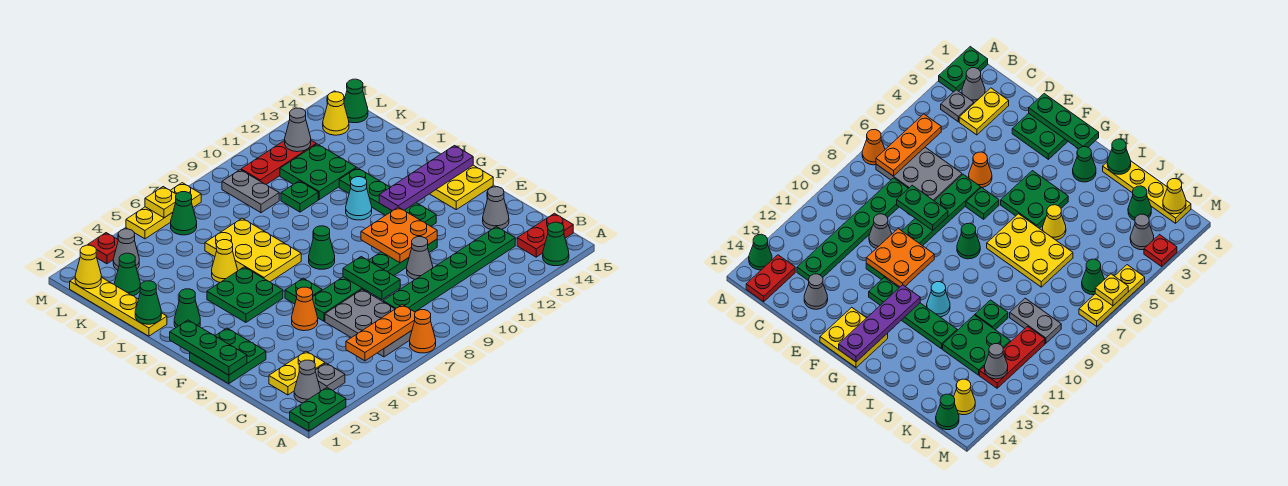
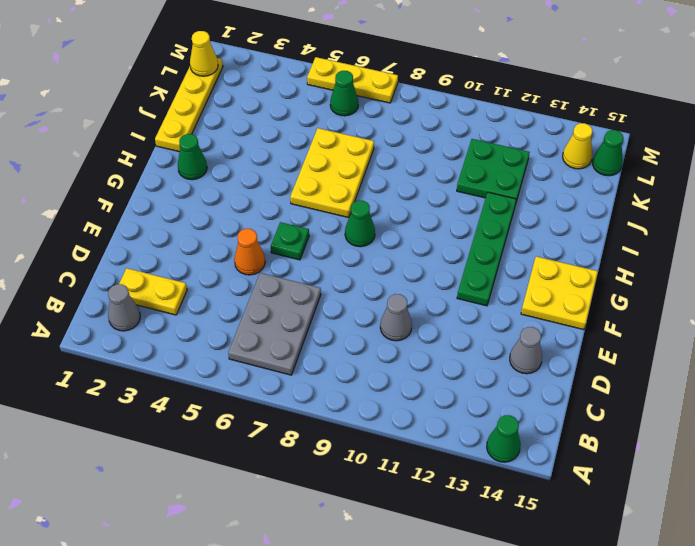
none -> green 1x2 plate [290,388,346,431]
none -> orange 1x1 cone [410,310,436,353]
none -> grey 1x1 plate [315,363,345,391]
none -> red 1x2 plate [517,213,573,257]

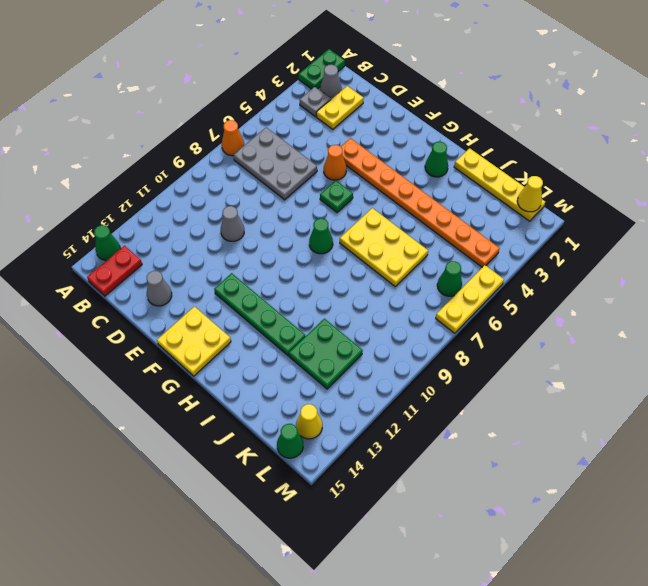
orange 1x8 plate [341,138,500,267] -> green 2x2 plate [207,267,283,322]
none -> green 1x6 plate [383,227,515,312]
none -> green 2x2 plate [190,328,266,384]
none -> green 1x6 plate [313,239,437,321]
none -> cyan 1x1 cone [346,177,372,220]

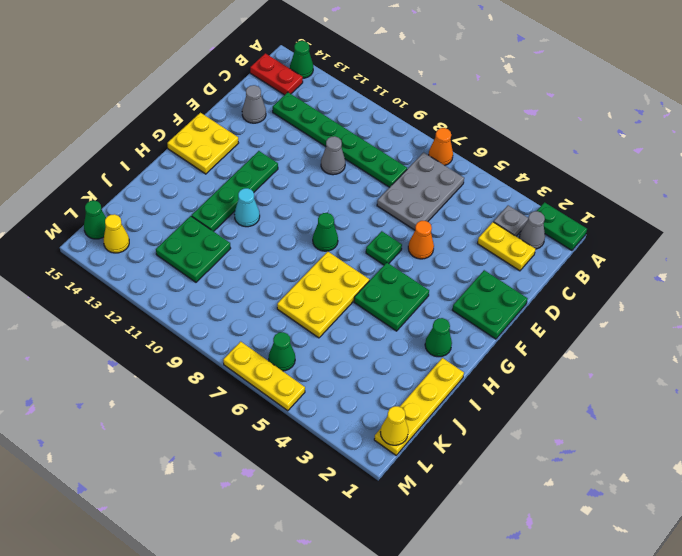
none -> green 1x6 plate [313,239,437,321]
none -> yellow 1x1 cone [212,240,238,283]
none -> green 1x1 plate [281,181,318,212]
none -> green 1x1 cone [114,253,140,296]

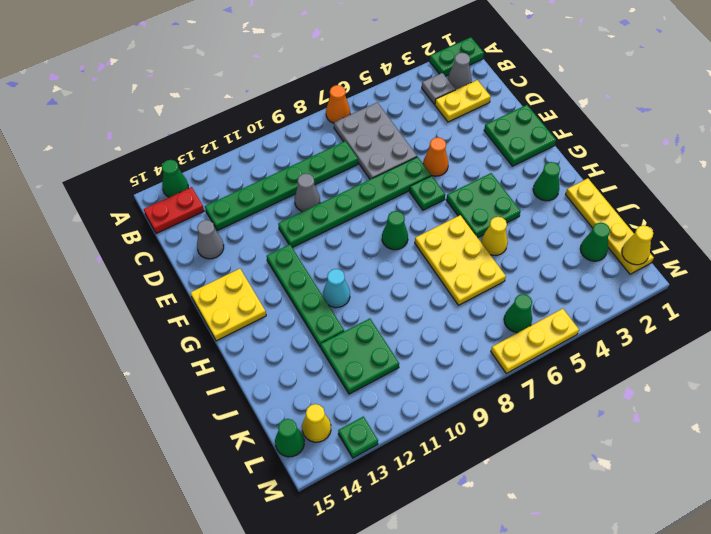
green 1x1 plate [338,417,378,458] -> green 1x1 plate moved to [281,181,318,212]
none -> grey 1x2 plate [222,170,279,213]
none -> grey 1x1 cone [113,229,139,270]
none -> red 1x3 plate [241,140,316,185]
none -> red 1x1 plate [88,233,119,264]

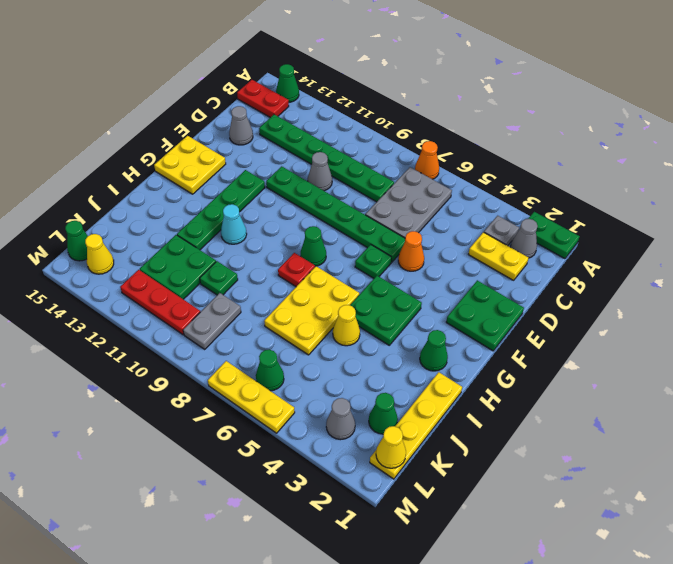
red 1x1 plate [278,253,315,287] -> red 1x1 plate moved to [88,233,119,264]
none -> orange 1x3 plate [346,305,415,361]
none -> green 1x2 plate [343,257,400,300]
none -> green 1x3 plate [170,320,247,375]
none -> orange 2x2 plate [361,207,437,263]

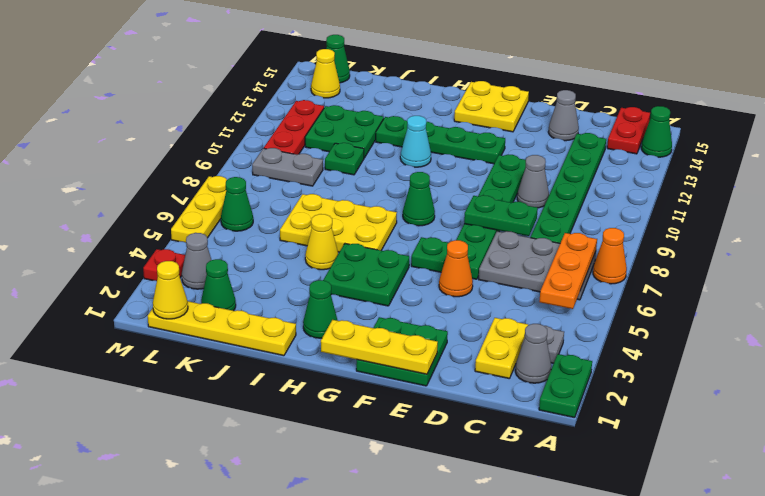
yellow 1x3 plate [321,320,438,374] -> green 1x3 plate [170,320,247,375]
none -> orange 2x2 plate [361,207,437,263]
none -> purple 1x4 plate [379,146,473,211]
none -> green 1x1 cone [135,281,161,324]
none -> grey 1x1 cone [285,108,311,152]

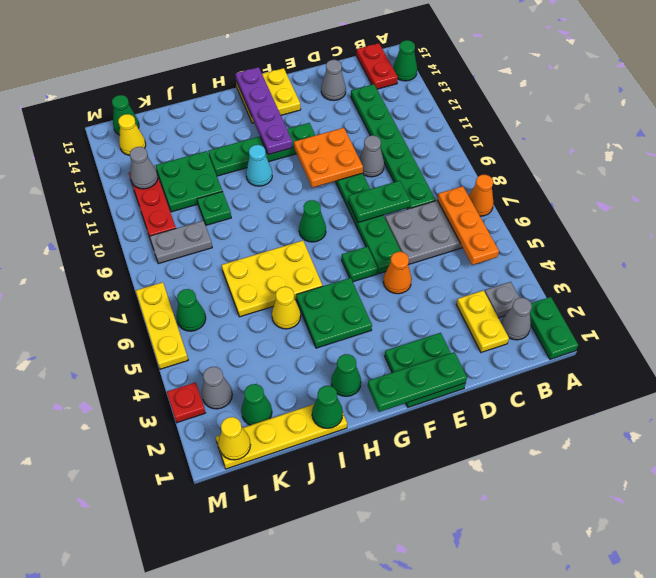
none -> yellow 1x1 plate [145,187,176,218]

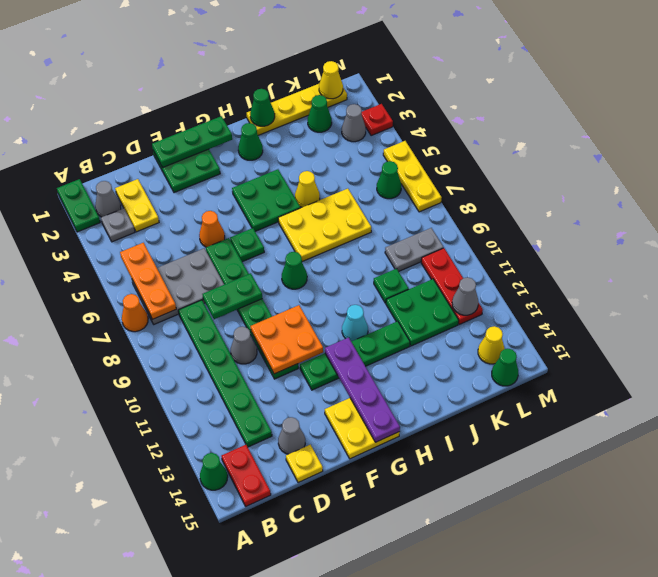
yellow 1x1 plate [286,445,323,483] -> yellow 1x1 plate moved to [145,187,176,218]

